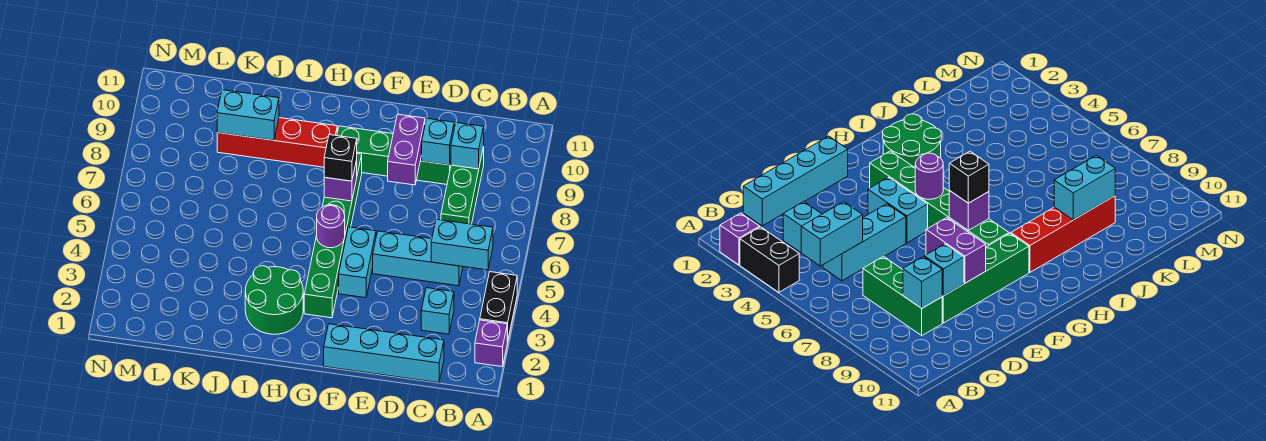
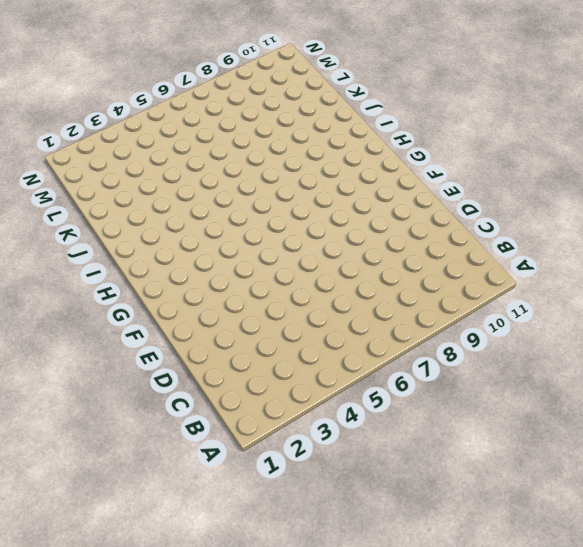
none -> purple 1x1 brick [475,320,507,367]
none -> black 1x2 brick [480,272,517,342]
none -> cyan 1x4 brick [324,324,444,383]

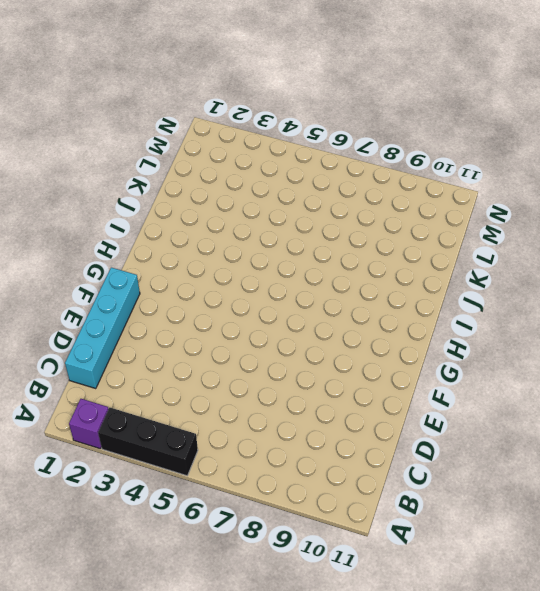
black 1x3 brick [98,408,198,476] -> black 1x2 brick [480,272,517,342]
none -> cyan 1x1 brick [421,288,454,334]
none -> cyan 1x3 brick [373,231,463,286]
none -> green 1x3 brick [441,147,484,224]

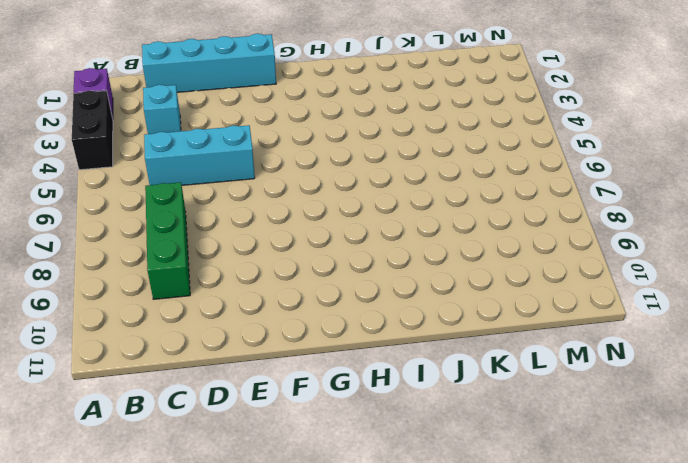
none -> green 1x4 brick [337,126,451,184]
none -> cyan 1x2 brick [339,227,376,298]
none -> green 1x6 brick [304,153,362,318]

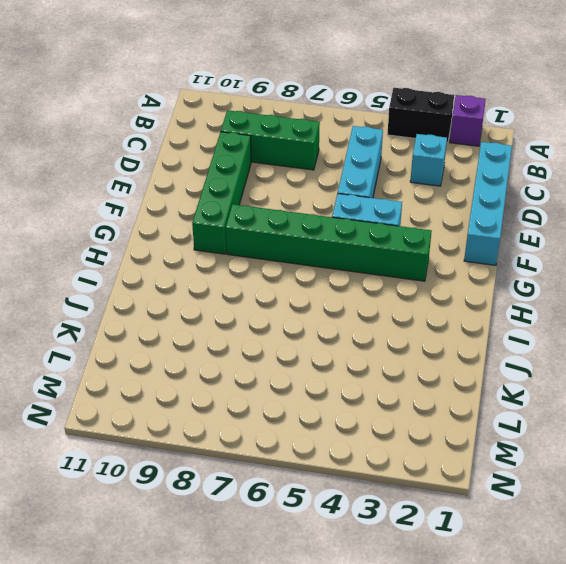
none -> green 2x2 round brick [245,266,303,334]
none -> red 1x4 brick [217,118,337,167]
none -> cyan 1x2 brick [431,219,493,270]

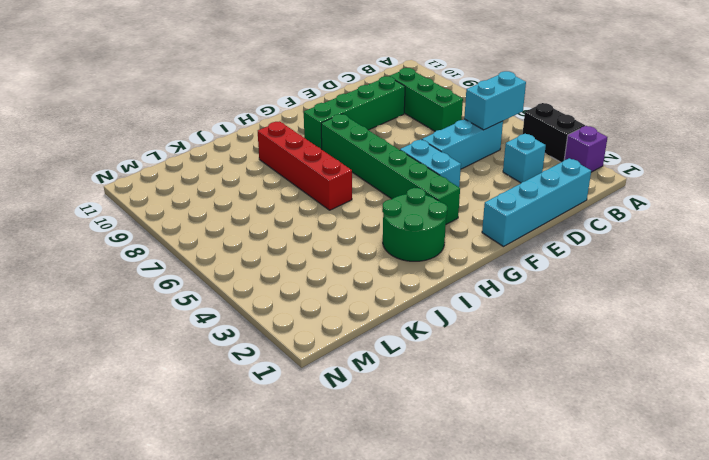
red 1x4 brick [258,121,352,210] -> red 1x4 brick turned to [217,118,337,167]
none -> cyan 1x1 brick [451,122,484,169]
none -> cyan 1x1 brick [422,118,454,165]
none -> purple 1x2 brick [388,114,425,185]

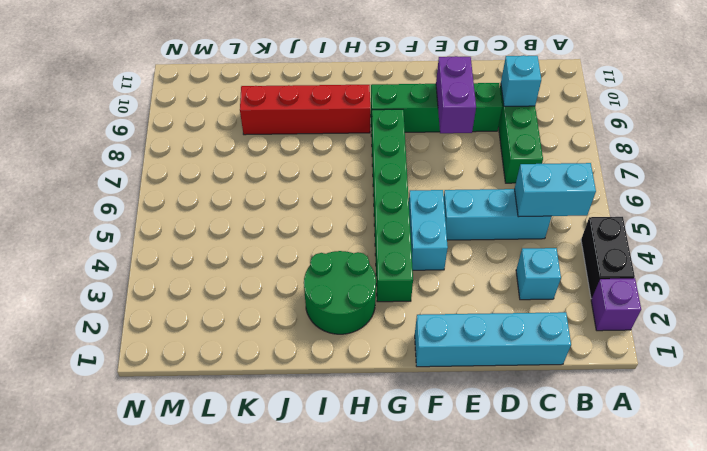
none -> cyan 1x1 brick [422,118,454,165]
none -> purple 1x1 round brick [317,205,345,248]
none -> purple 1x1 brick [324,160,357,201]

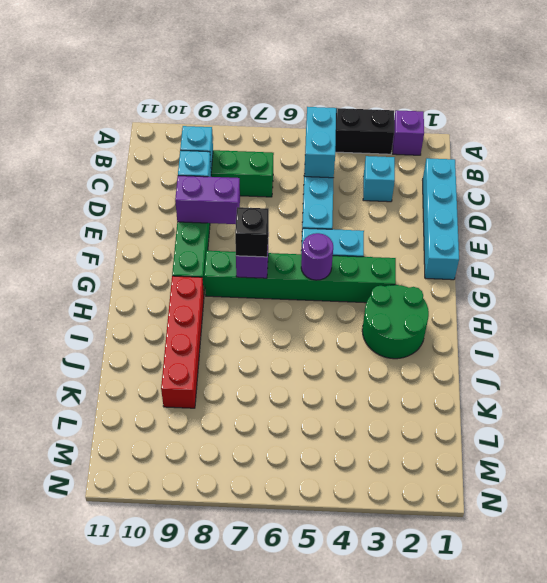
none -> cyan 1x2 brick [217,90,279,140]

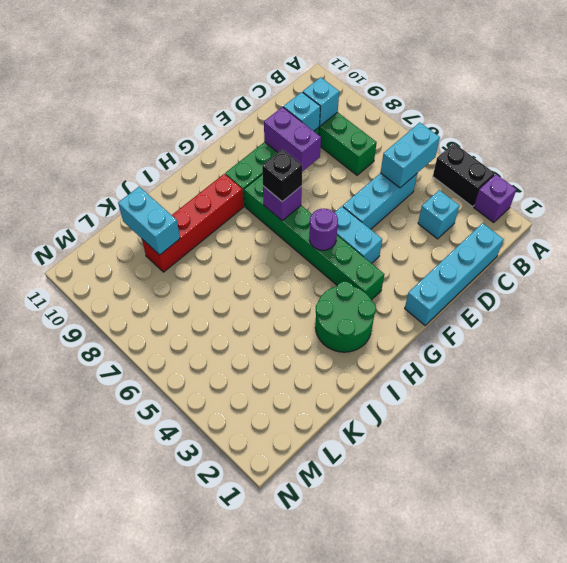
cyan 1x2 brick [118,187,180,255] -> cyan 1x2 brick turned to [217,90,279,140]

